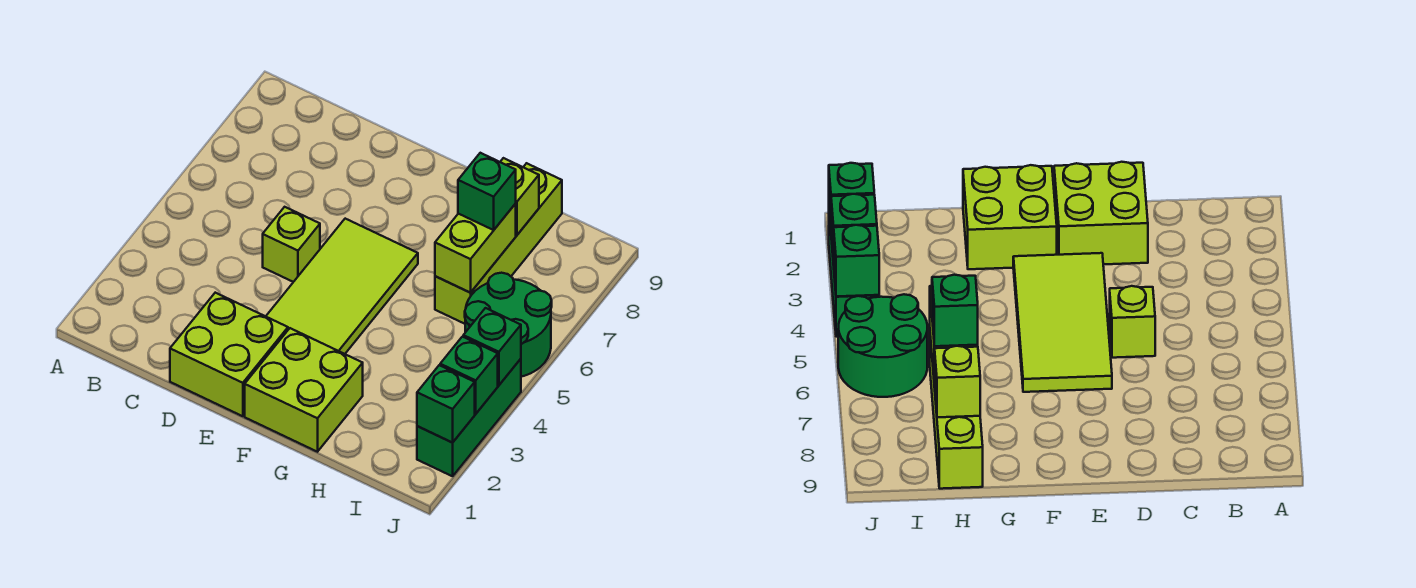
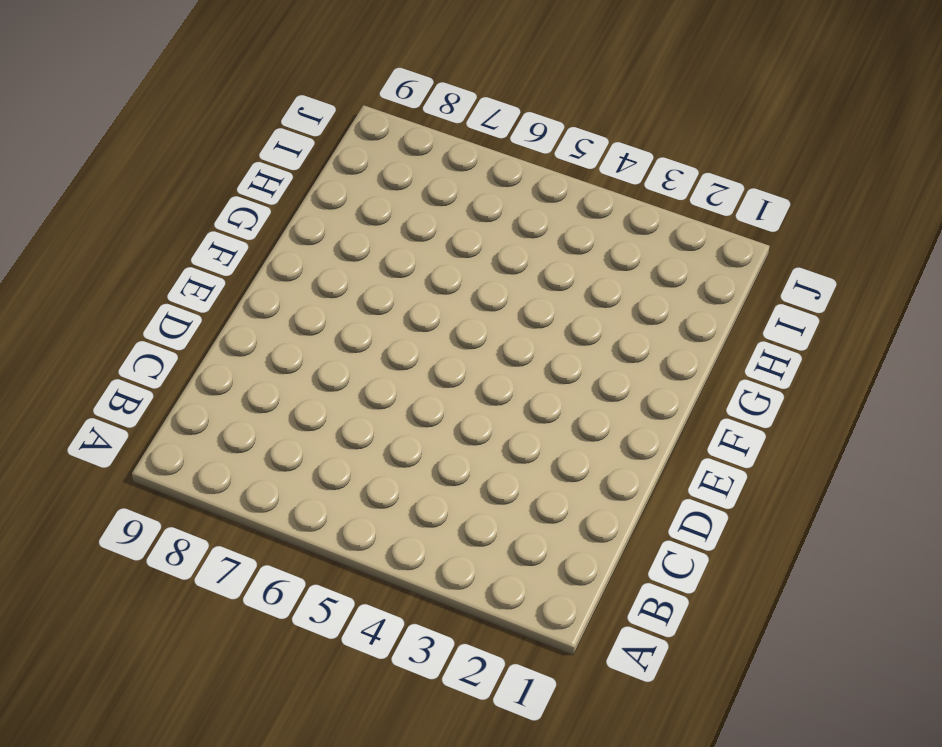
none -> lime 2x2 brick [170,293,288,416]
none -> lime 1x1 brick [263,207,320,282]
none -> lime 2x4 tile [266,219,418,354]

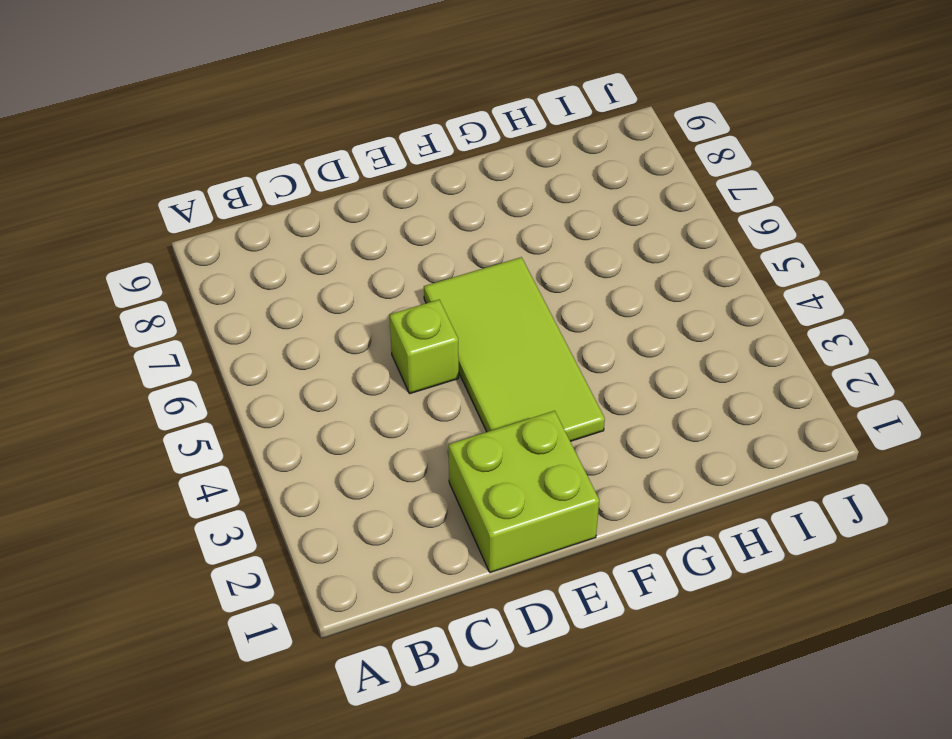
none -> lime 2x2 brick [245,328,363,452]
none -> lime 1x4 brick [435,163,562,324]
none -> green 2x2 round brick [465,273,552,377]

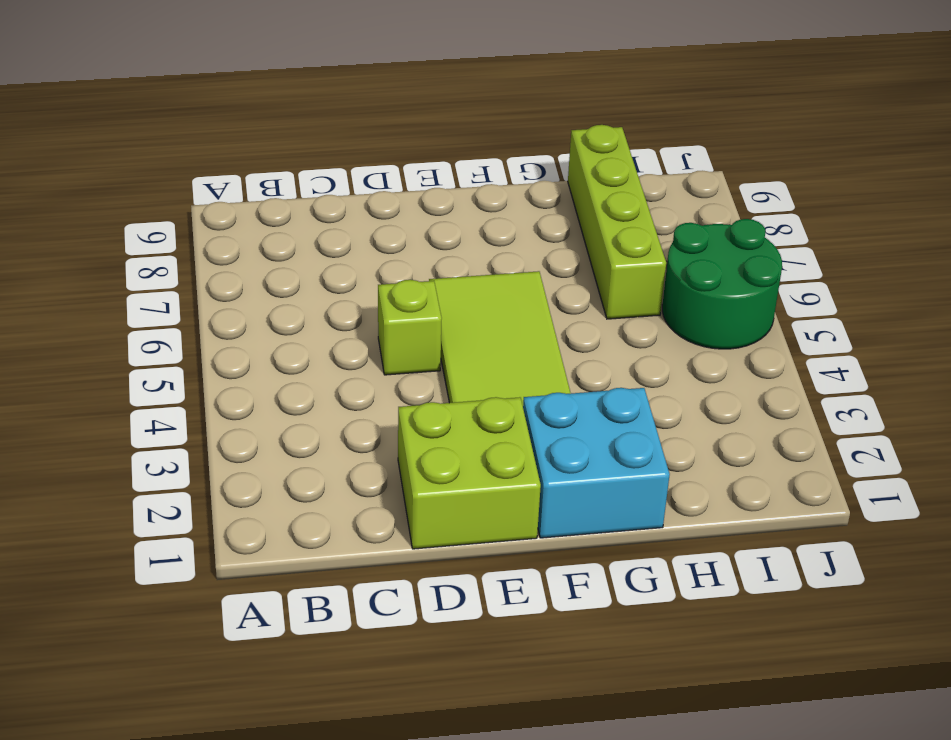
cyan 2x2 brick [523,388,670,538] -> lime 2x2 brick [245,328,363,452]
none -> green 1x3 brick [417,359,521,476]
none -> lime 1x2 brick [435,204,516,293]
none -> lime 1x1 brick [500,158,539,235]

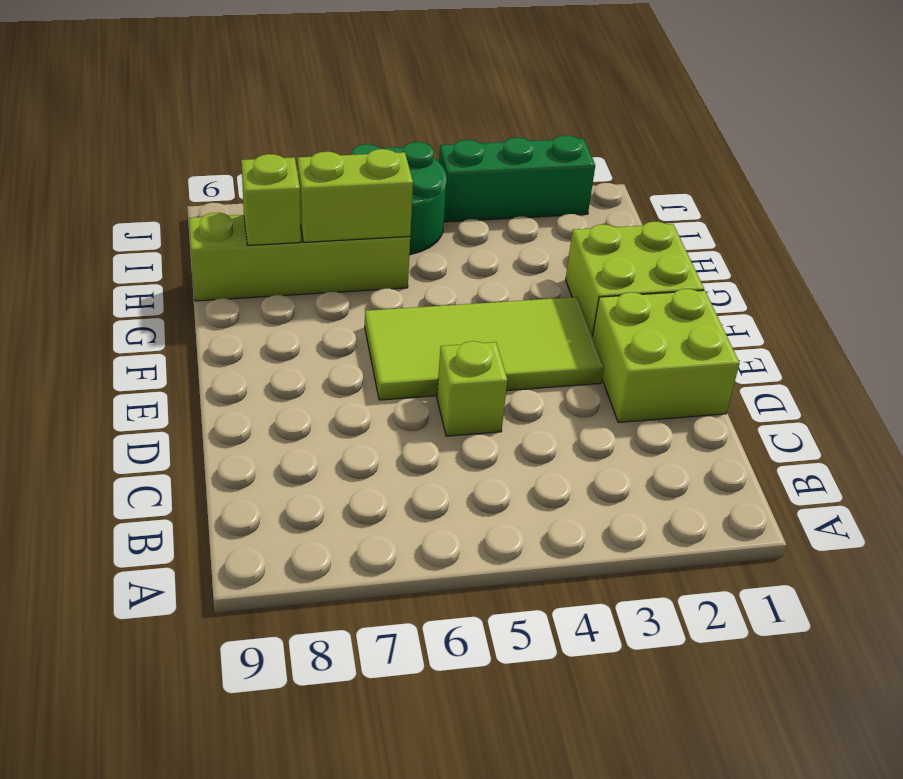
none -> green 1x1 brick [417,365,475,443]
none -> green 1x1 brick [440,337,498,414]
none -> green 1x1 brick [463,308,521,385]

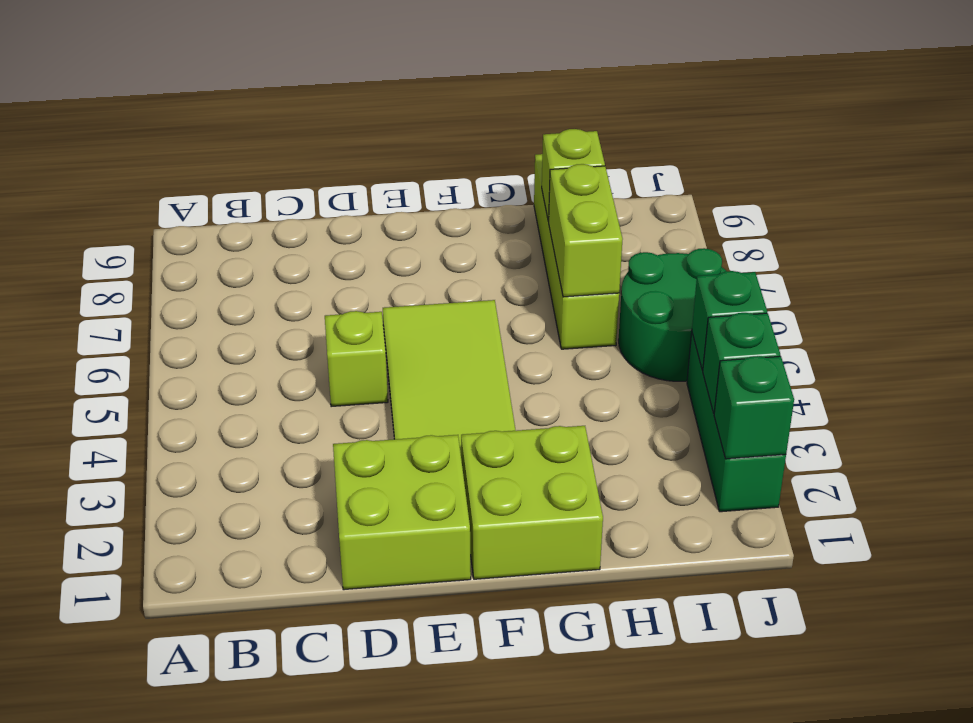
none -> green 1x1 brick [458,153,516,230]

